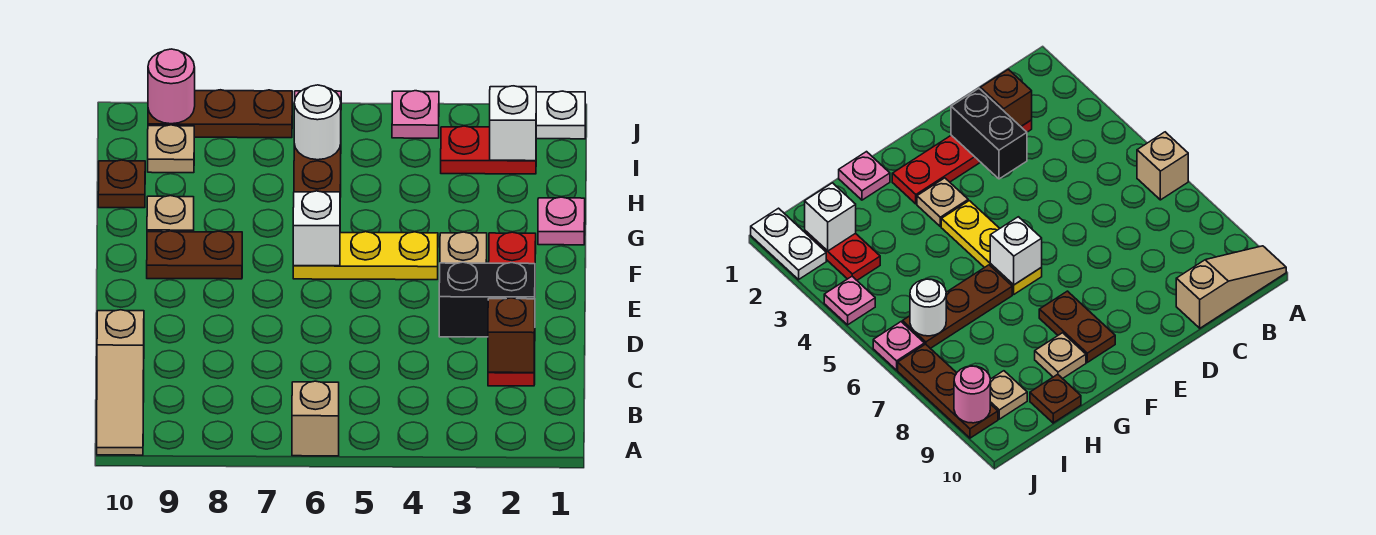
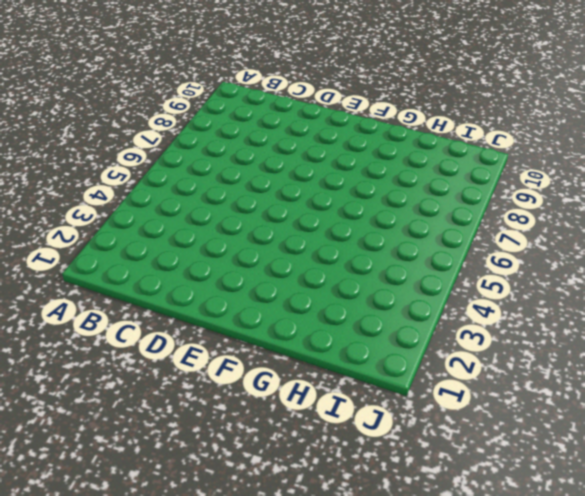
none -> tan 1x1 brick [292,381,339,456]
none -> tan 1x3 slope [97,310,144,455]
none -> red 1x4 plate [488,232,536,386]

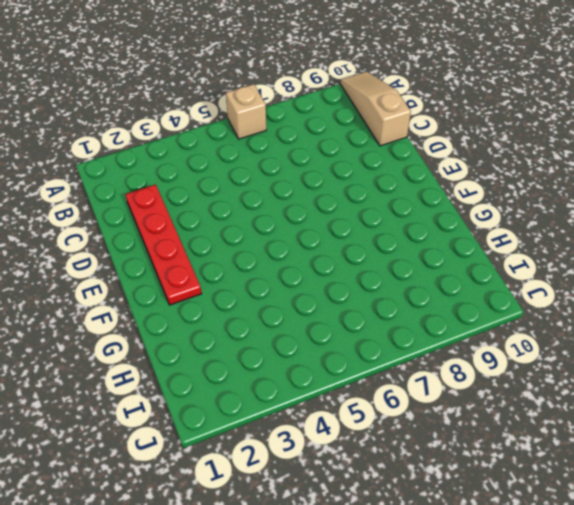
none -> tan 1x1 plate [440,232,487,263]
none -> yellow 1x3 plate [293,232,438,280]
none -> brown 1x2 plate [147,231,242,279]

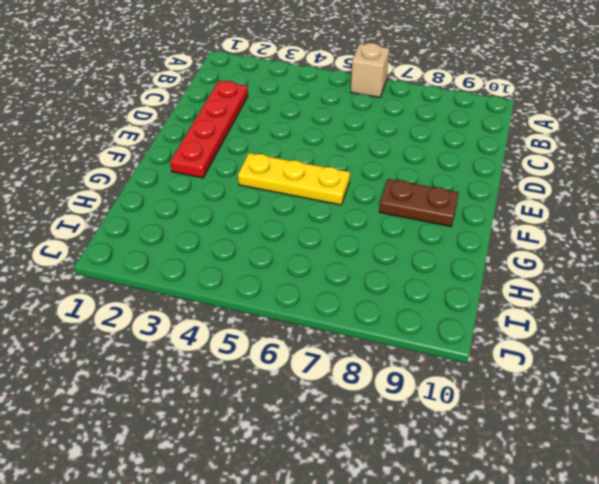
none -> tan 1x3 slope [97,310,144,455]
none -> tan 1x1 plate [440,232,487,263]
none -> pink 1x1 plate [538,197,585,245]

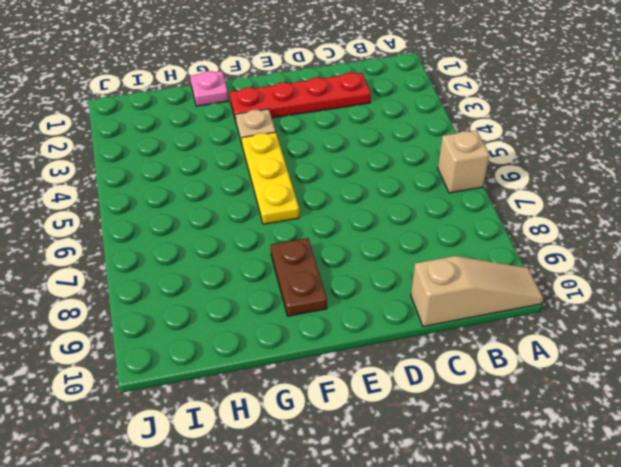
none -> brown 1x3 plate [294,144,341,197]
none -> tan 1x1 plate [147,196,194,232]
none -> brown 1x1 plate [98,160,145,208]

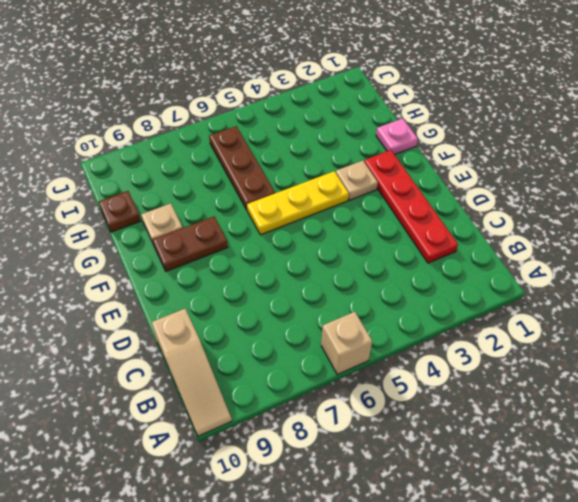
none -> red 1x2 plate [441,126,536,174]
none -> tan 1x1 plate [148,125,194,173]
none -> white 1x2 plate [536,91,585,139]

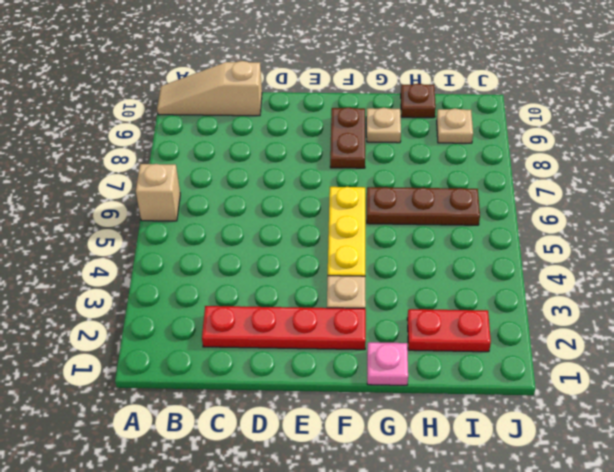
red 1x2 plate [407,309,491,352] -> red 1x2 plate turned to [441,126,536,174]
none -> white 1x2 plate [536,91,585,139]
none -> pink 1x1 plate [392,91,439,138]
none -> pink 1x1 plate [873,322,924,370]

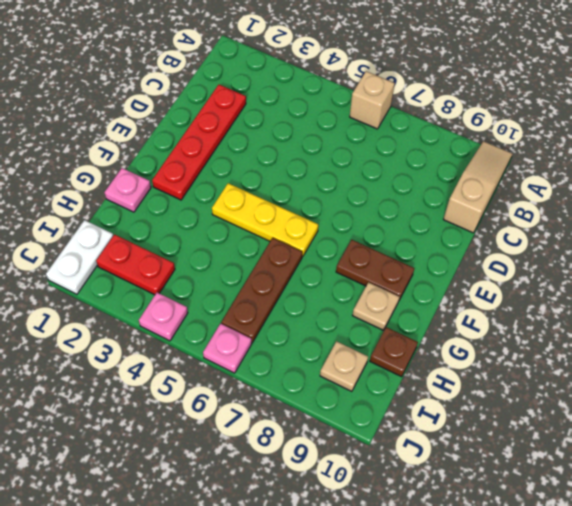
white 1x2 plate [46,220,113,294] -> white 1x2 plate turned to [536,91,585,139]
none -> tan 1x1 plate [440,232,487,263]
none -> brown 1x3 plate [148,90,292,138]
none -> brown 1x1 brick [488,298,535,373]

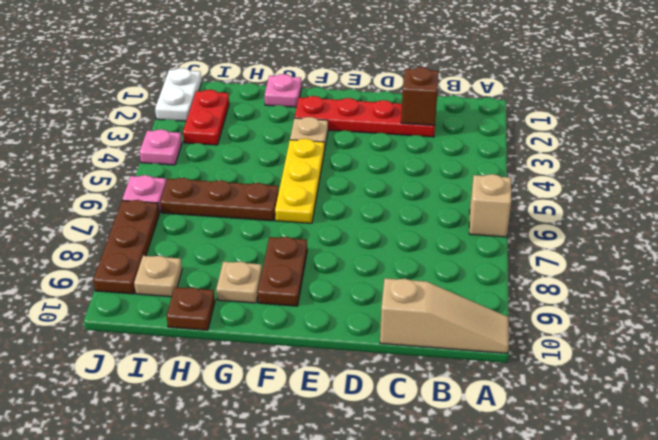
none -> black 1x2 brick [439,262,535,337]
none -> white 1x1 brick [293,191,340,266]
none -> white 1x1 brick [490,86,536,161]

